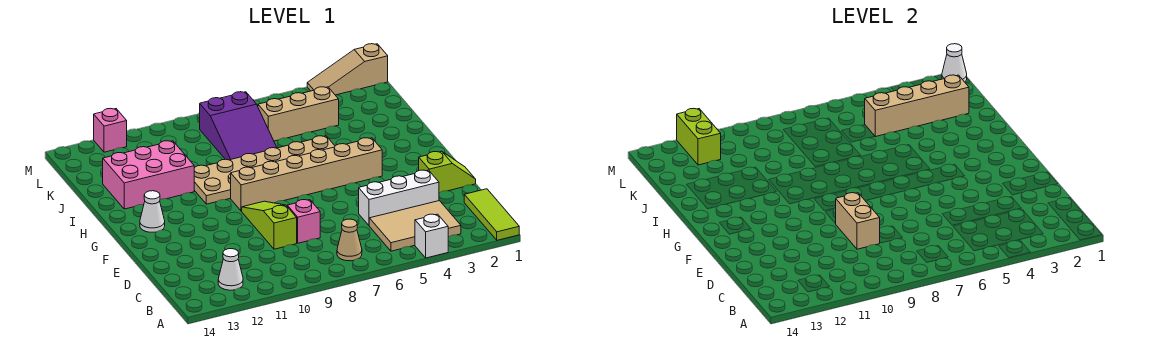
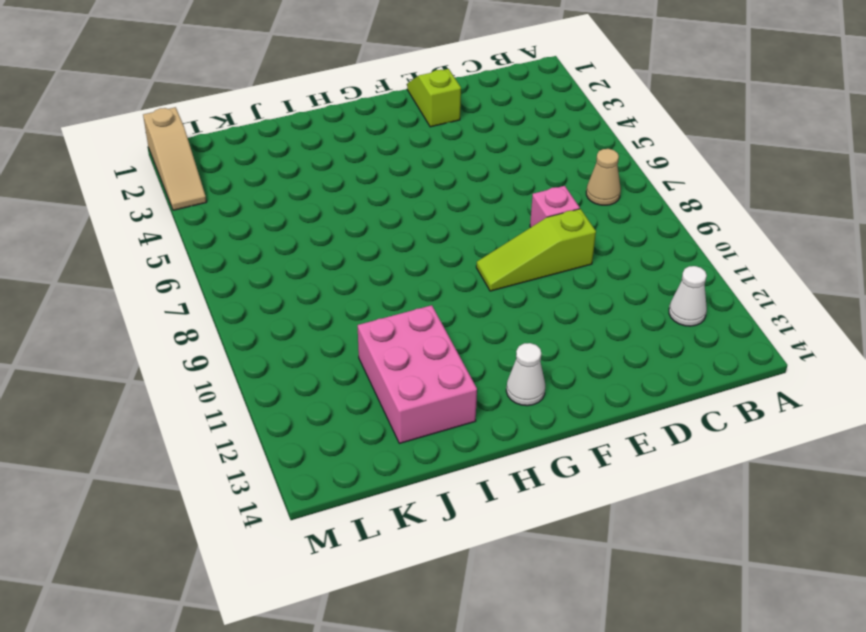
none -> lime 1x3 tile [464,189,519,240]
none -> white 1x1 brick [415,214,448,258]
none -> tan 2x3 tile [369,201,461,251]

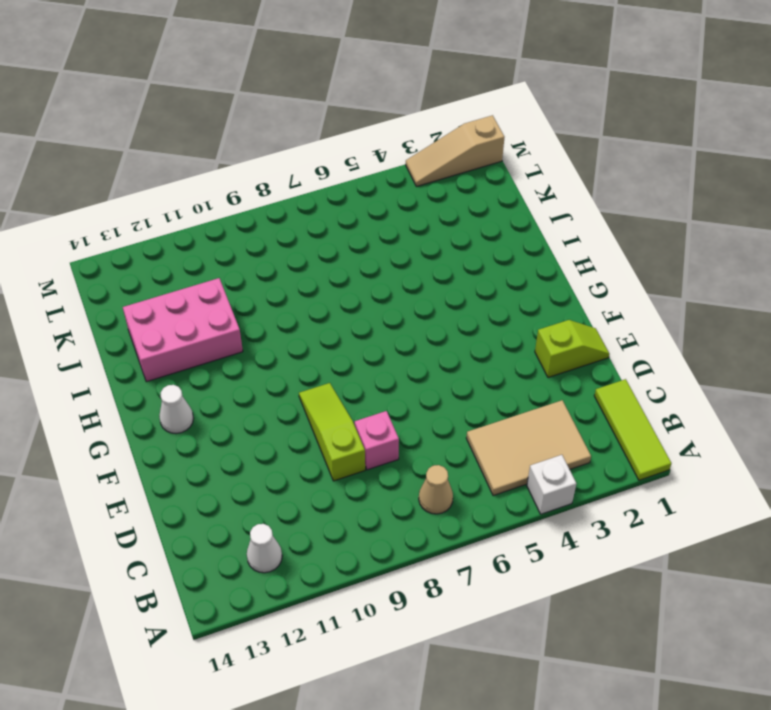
none -> white 1x3 brick [359,170,439,225]
none -> tan 1x6 brick [231,138,382,211]
none -> tan 2x6 plate [194,136,335,204]

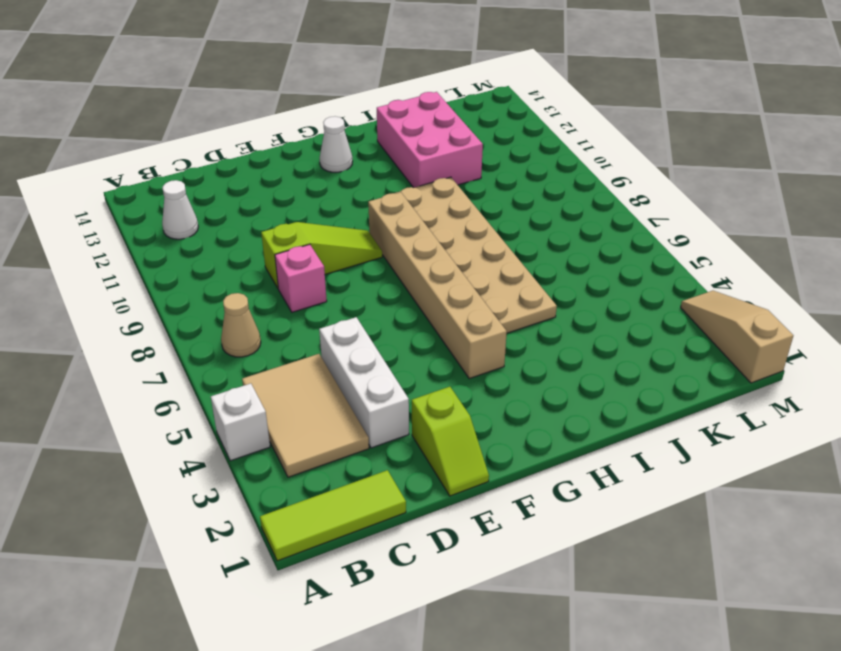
none -> purple 2x3 slope [200,92,277,160]
none -> tan 1x3 brick [258,87,339,141]
none -> pink 1x1 brick [94,108,127,152]

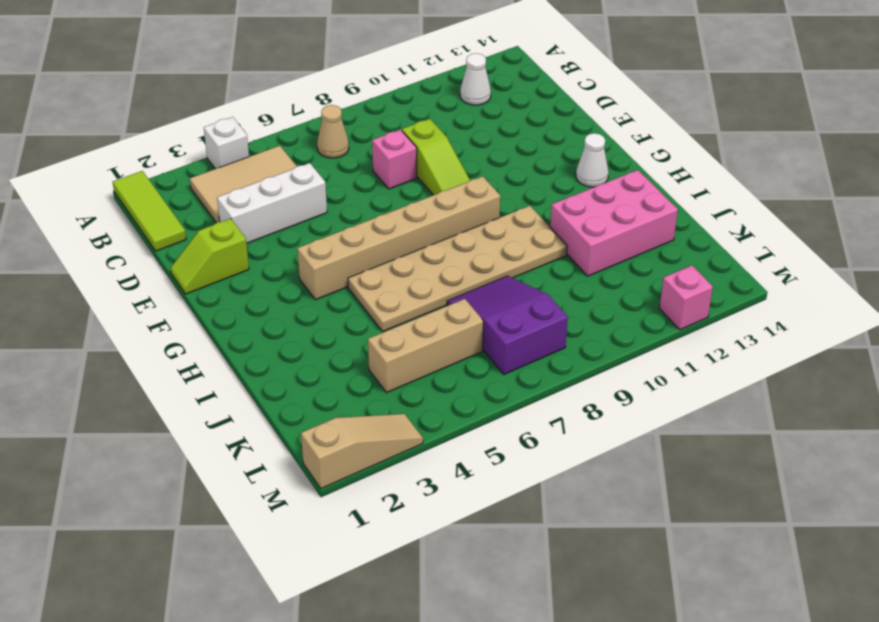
none -> tan 1x2 brick [836,193,880,249]
none -> tan 1x4 brick [865,75,969,137]
none -> lime 1x2 brick [677,108,721,165]

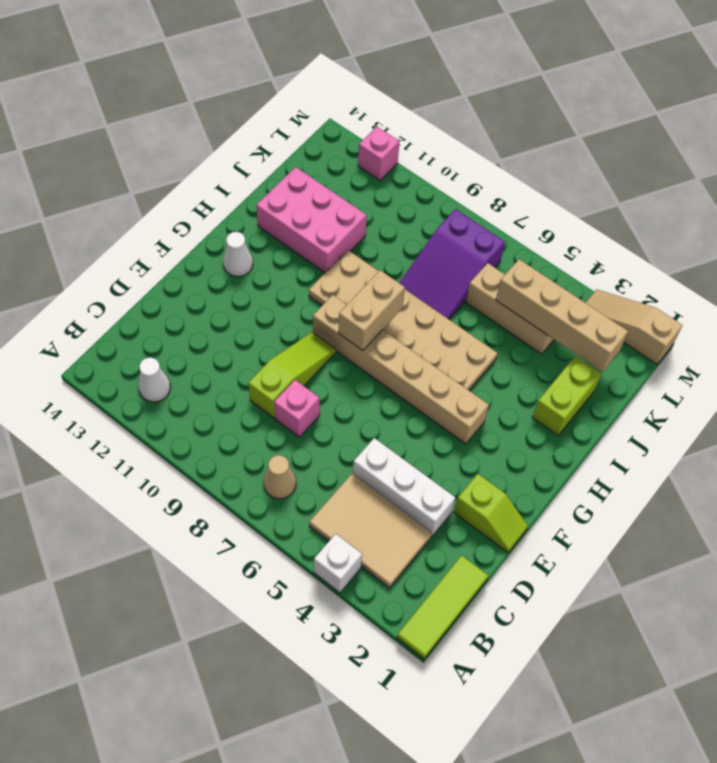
tan 1x2 brick [338,270,405,350] -> tan 1x2 brick moved to [836,193,880,249]
lime 1x2 brick [533,356,601,435] -> lime 1x2 brick moved to [677,108,721,165]
none -> white 1x1 cone [942,44,967,82]

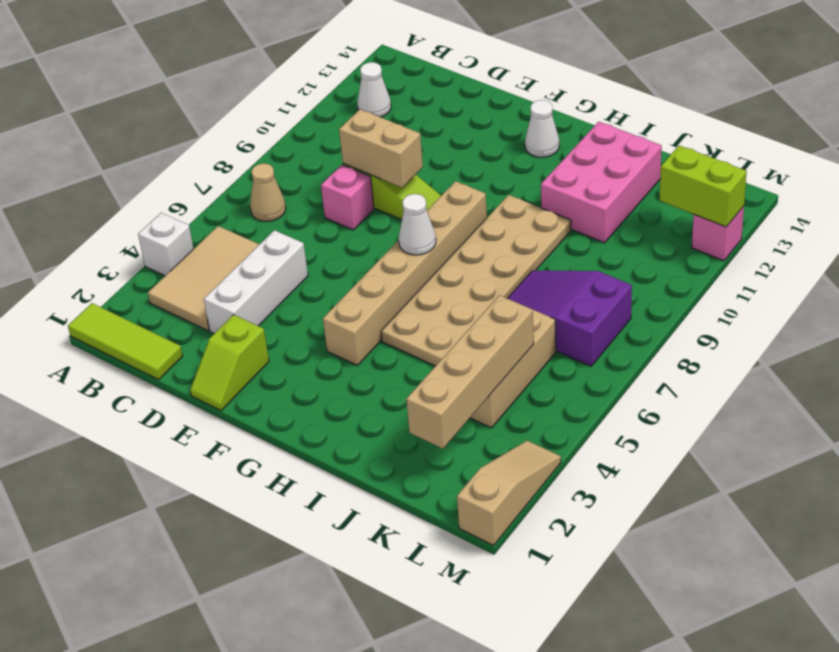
white 1x1 cone [399,194,436,255] -> white 1x1 cone moved to [942,44,967,82]

